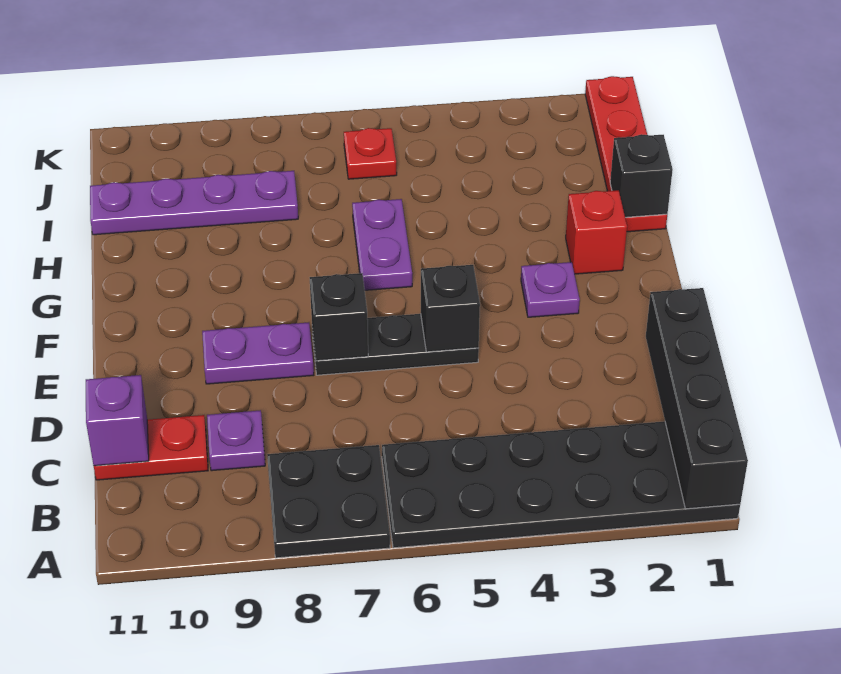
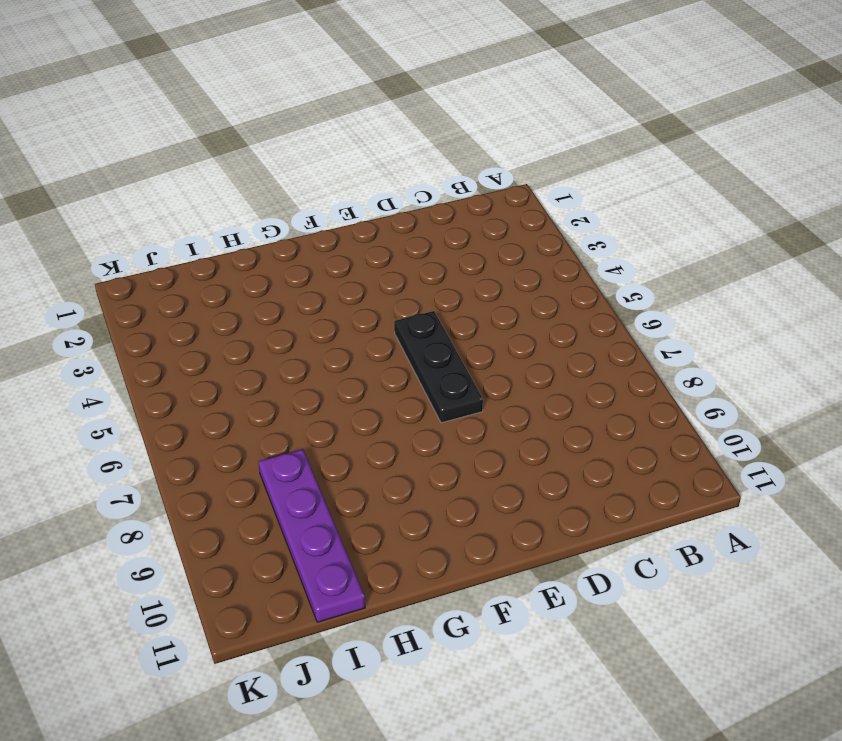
none -> black 2x6 plate [382,421,740,548]
none -> black 2x2 plate [267,445,390,558]
none -> purple 1x1 plate [207,410,265,471]

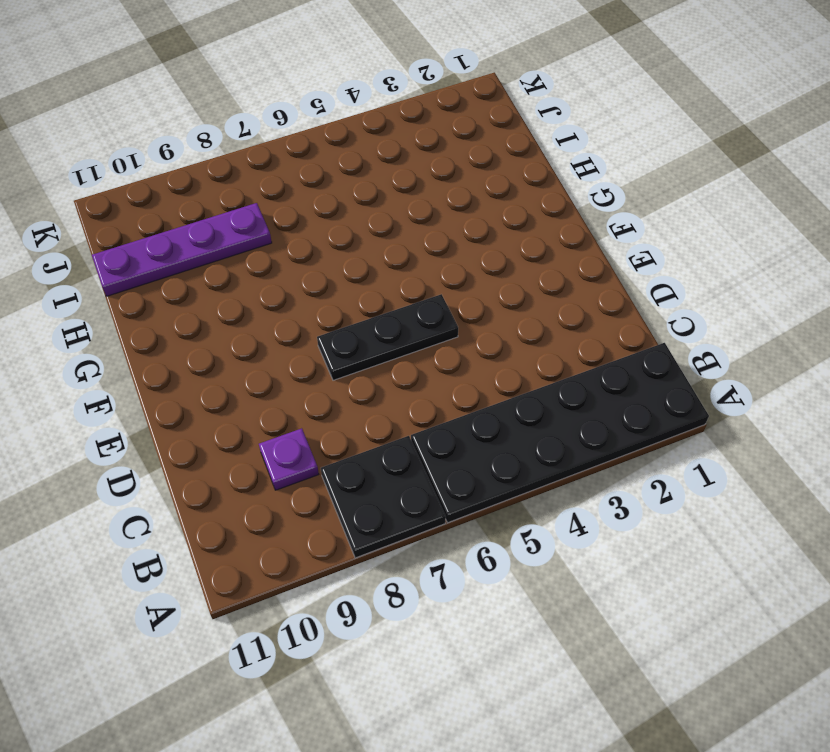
none -> red 1x2 plate [94,415,208,480]
none -> purple 1x2 plate [202,322,314,384]
none -> purple 1x1 plate [521,262,580,317]

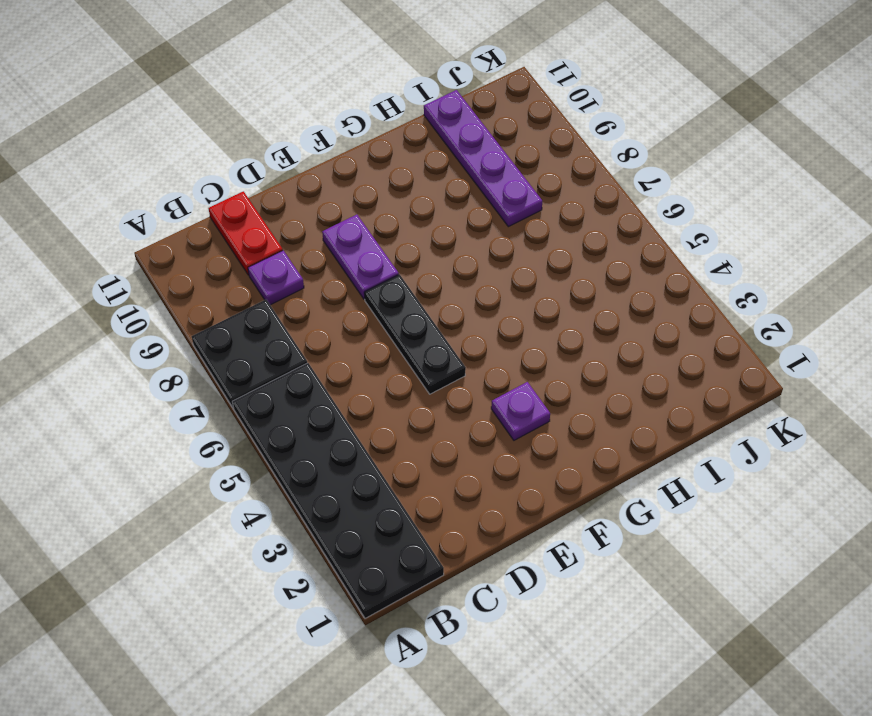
none -> red 1x1 brick [566,190,627,274]
none -> purple 1x2 plate [352,199,412,290]
none -> red 1x4 plate [585,76,667,232]

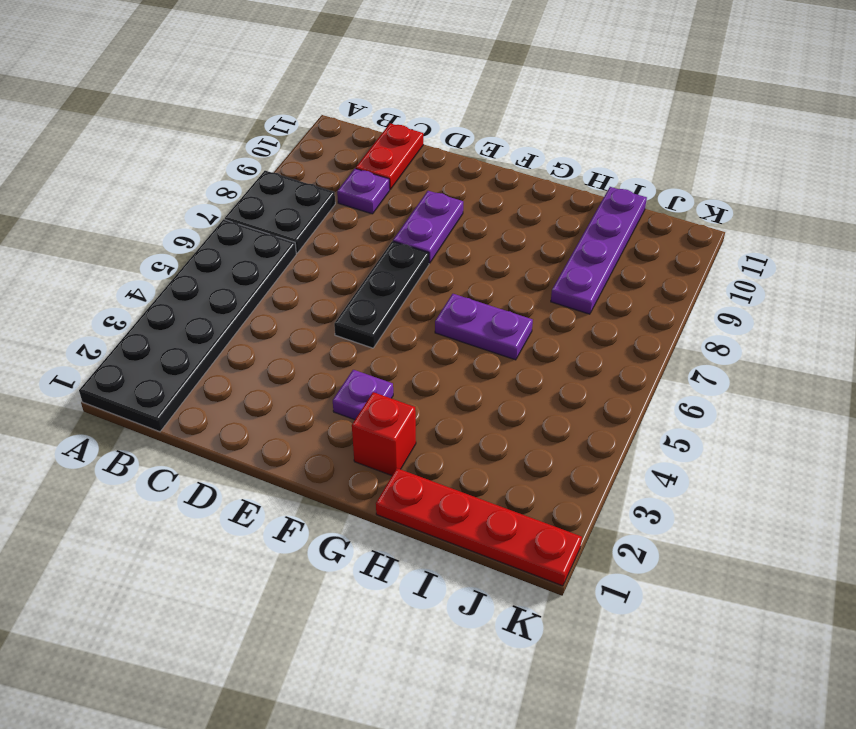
none -> red 1x1 plate [344,128,397,179]
none -> black 1x4 brick [646,288,748,509]
none -> purple 1x1 brick [86,375,149,466]

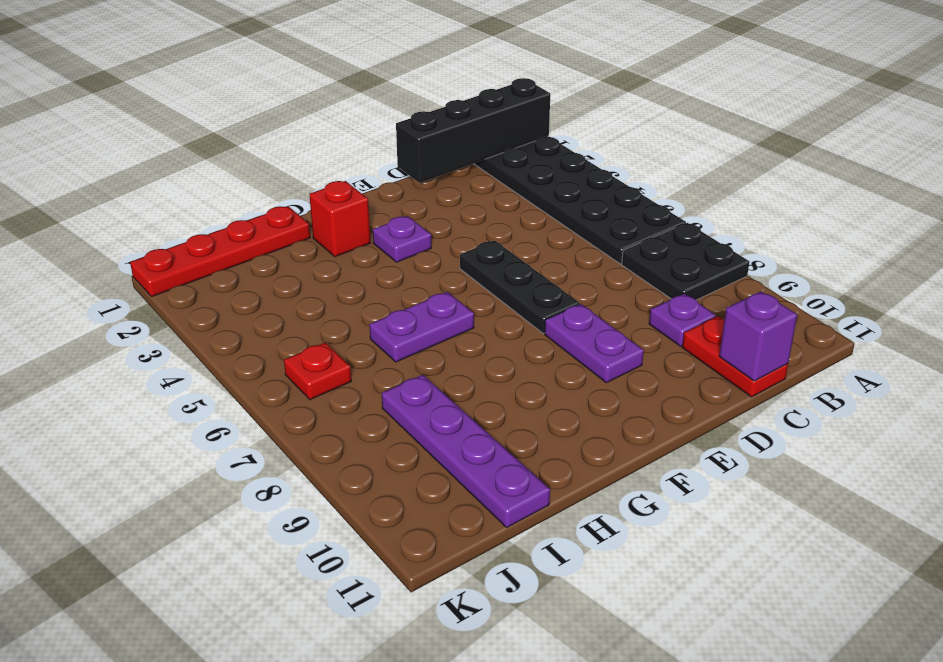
none -> black 1x1 brick [421,265,480,352]
none -> black 1x1 brick [310,273,368,361]
none -> black 1x1 brick [610,134,673,218]

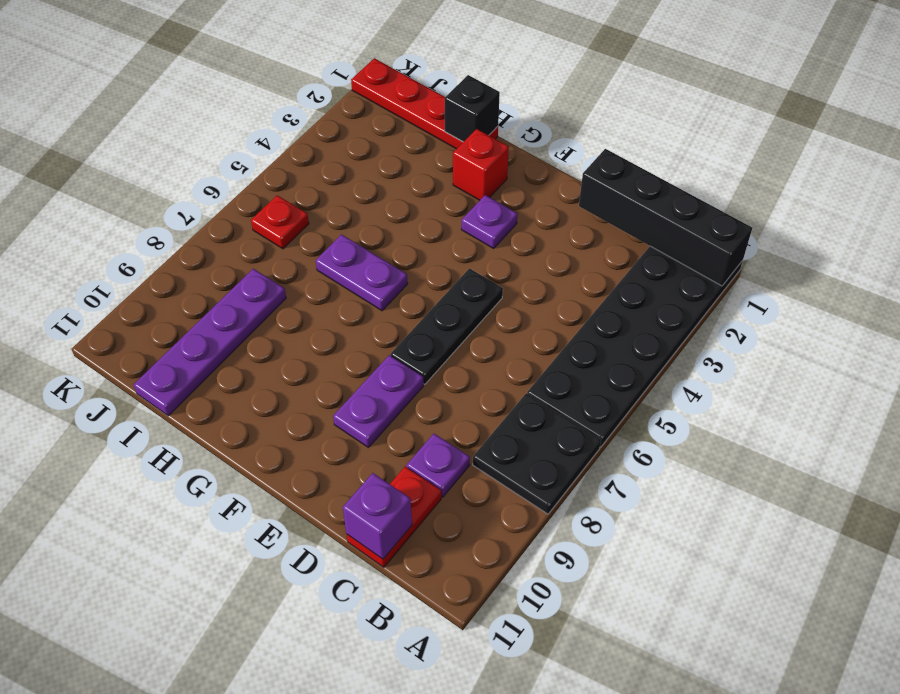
none -> black 1x1 brick [421,265,480,352]
none -> black 1x1 brick [310,273,368,361]

